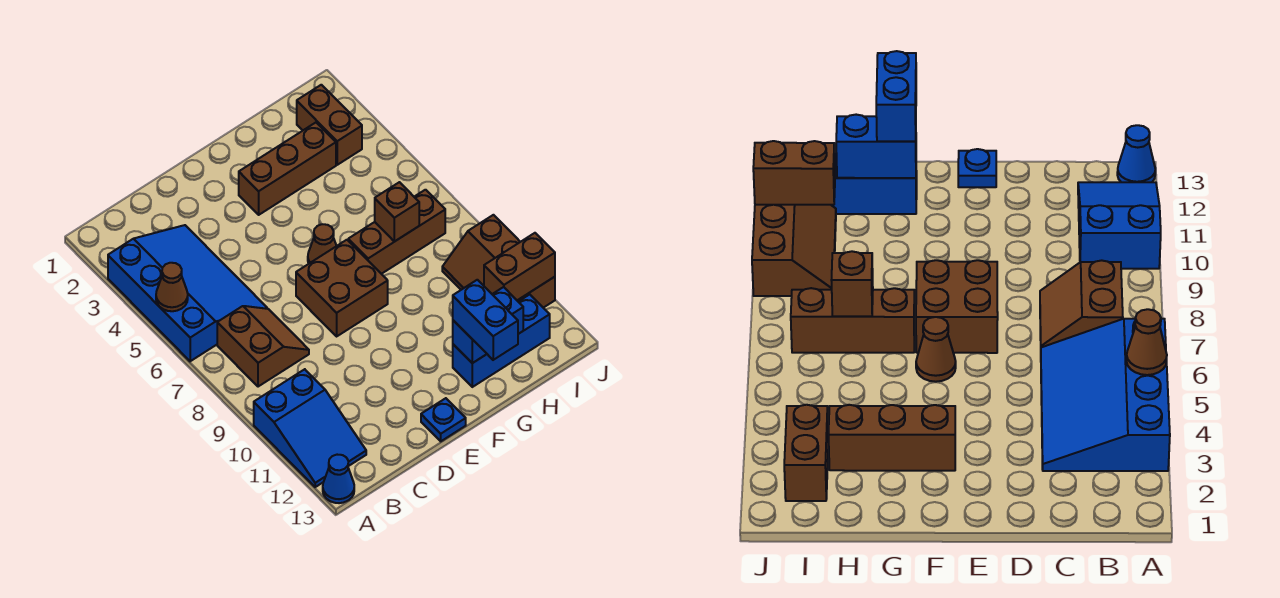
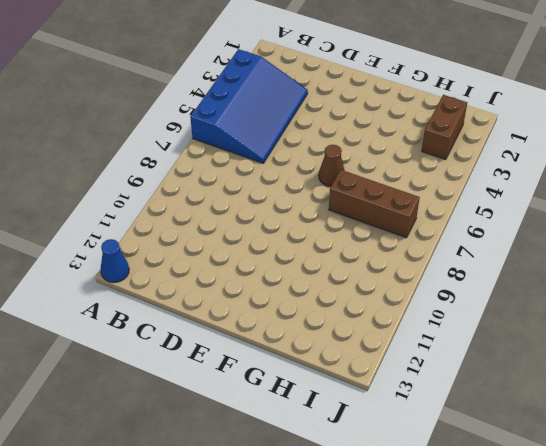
none -> blue 2x3 slope [254,369,366,487]
none -> brown 2x2 slope [217,306,309,387]
none -> brown 2x2 brick [296,240,388,336]

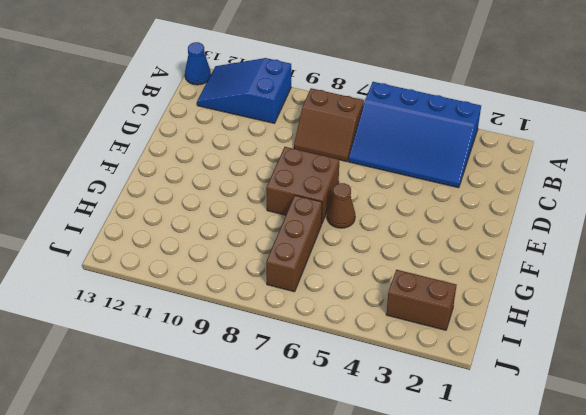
none -> blue 1x1 plate [421,398,466,441]
none -> brown 1x3 brick [239,123,336,215]
none -> blue 1x3 brick [453,294,550,387]

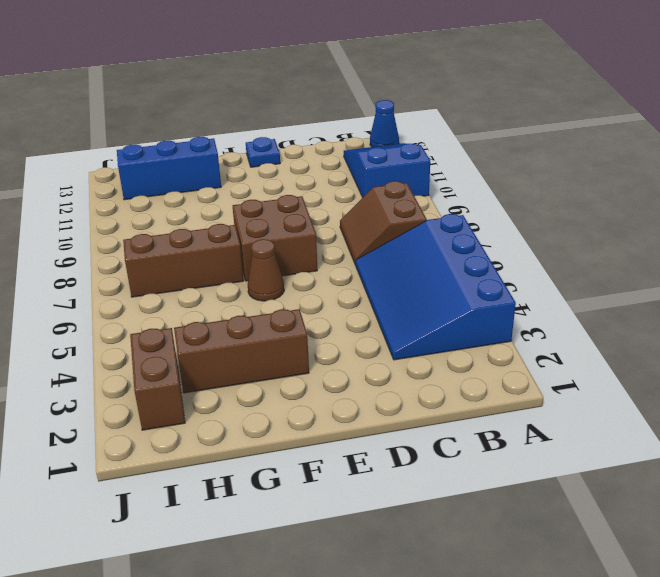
none -> brown 2x3 slope [442,215,555,308]
none -> brown 1x1 cone [156,263,188,311]
none -> blue 1x2 brick [453,287,523,363]

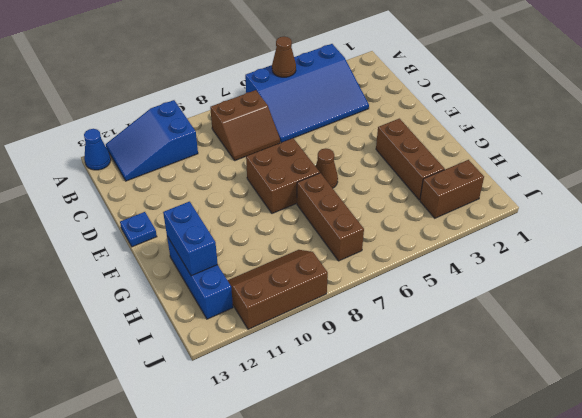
none -> brown 1x1 brick [375,182,419,242]
none -> brown 1x2 brick [484,233,555,300]
none -> blue 1x2 brick [453,280,518,360]

